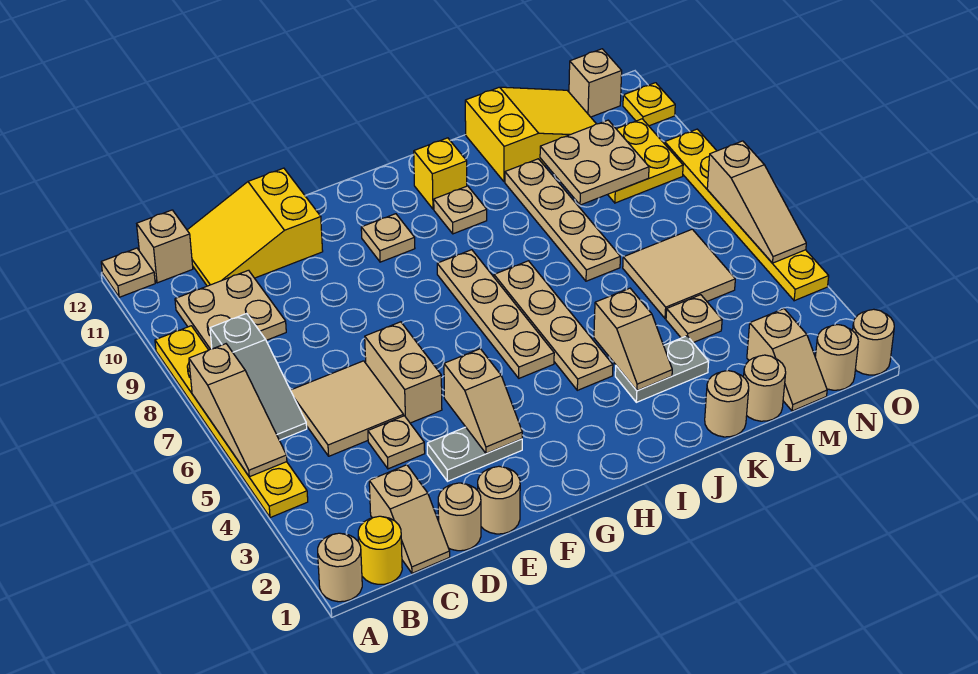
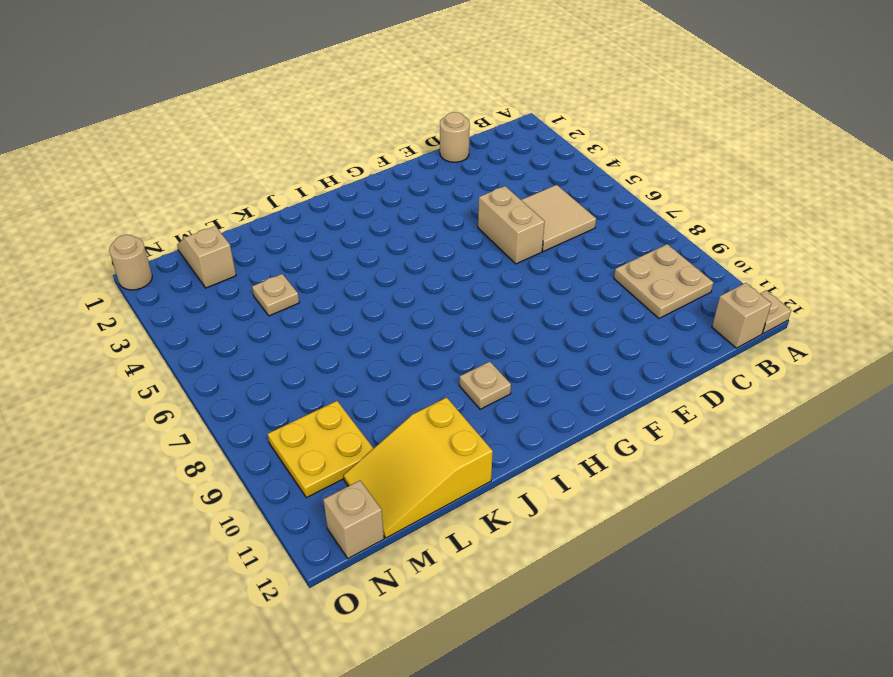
none -> tan 1x1 round brick [318,533,362,602]
none -> yellow 1x6 plate [155,326,308,518]
none -> yellow 1x1 round brick [358,516,402,584]
none -> grey 1x3 slope [210,313,307,440]

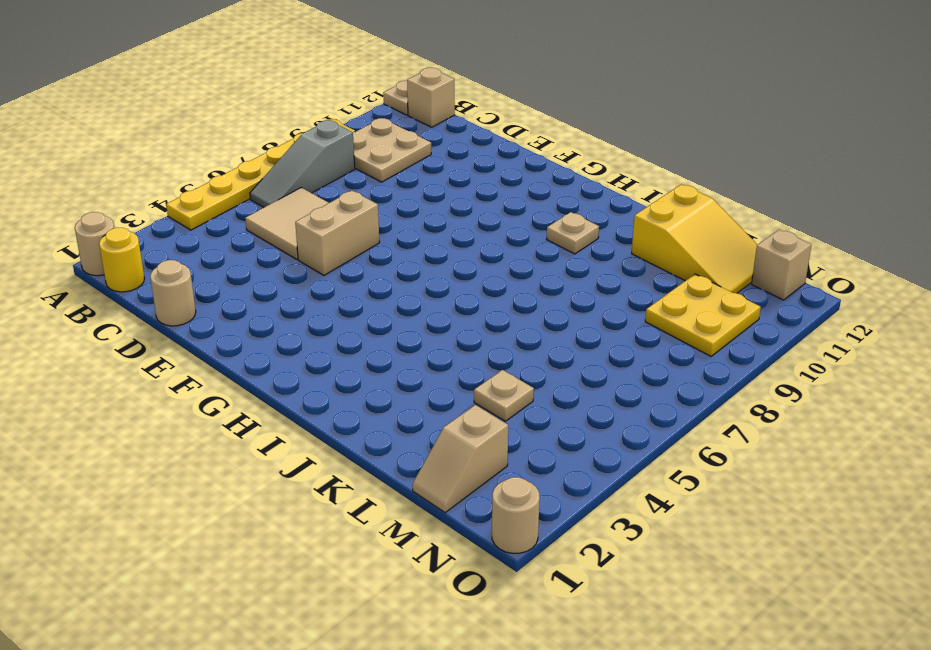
none -> tan 1x2 slope [369,465,450,573]
none -> yellow 2x3 slope [187,168,323,286]
none -> tan 1x1 plate [368,416,425,469]
none -> tan 1x1 round brick [478,466,520,534]

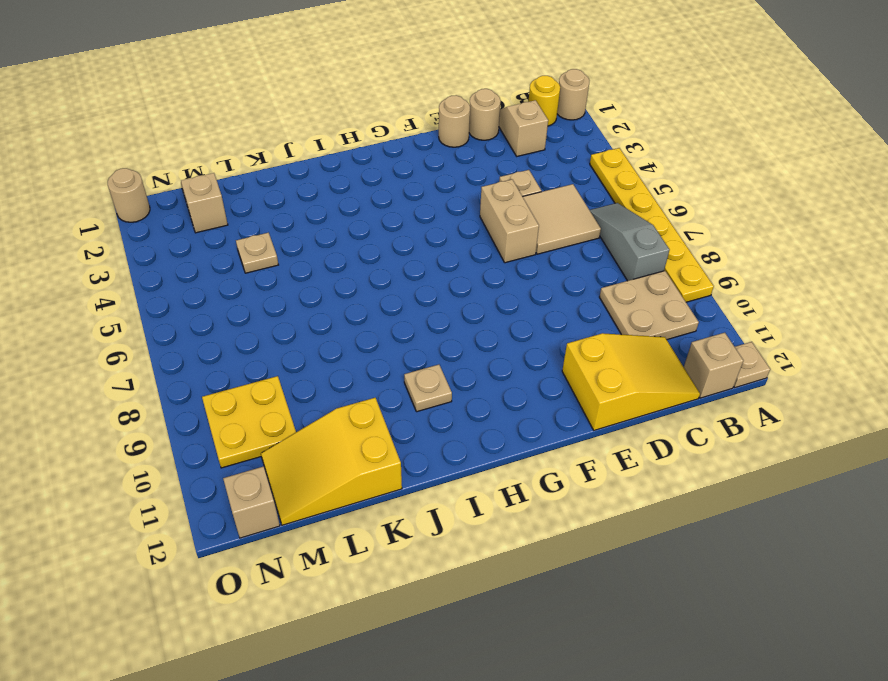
none -> grey 1x2 plate [427,427,522,481]
none -> tan 1x1 plate [361,214,415,262]
none -> tan 1x4 plate [437,250,554,378]
none -> tan 1x4 plate [494,261,613,390]

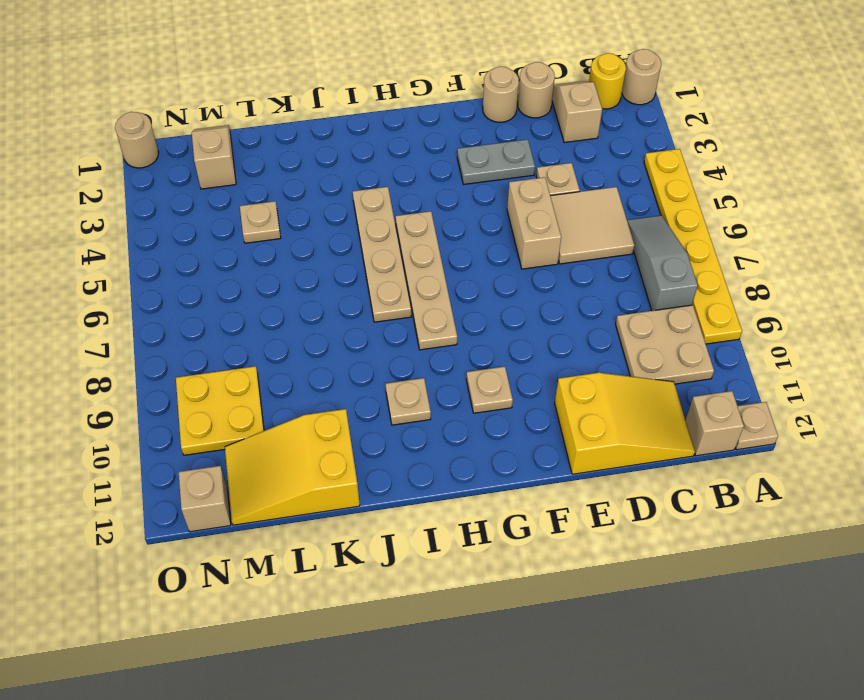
none -> yellow 1x1 brick [414,138,467,209]
none -> grey 1x2 plate [615,336,709,402]
none -> tan 1x1 round brick [705,371,749,437]
none -> tan 1x4 plate [505,159,620,281]

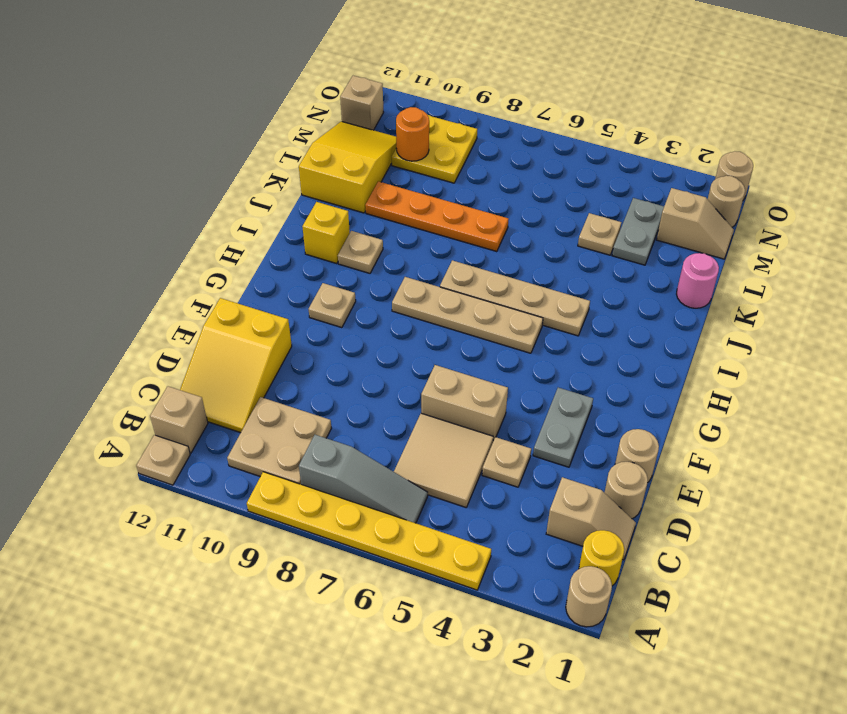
pink 1x1 round brick [677,253,719,308] -> tan 1x1 round brick [705,371,749,437]
orange 1x4 plate [365,181,509,252] -> tan 1x4 plate [505,159,620,281]
grey 1x2 plate [612,198,664,265] -> grey 1x2 plate moved to [615,336,709,402]
orange 1x1 round brick [396,107,429,161] -> tan 2x2 plate [540,120,649,205]
none -> tan 1x1 round brick [744,355,786,421]
none -> tan 2x2 tile [623,229,735,319]
none -> yellow 1x6 plate [665,129,829,301]
none -> yellow 1x1 plate [623,83,675,126]

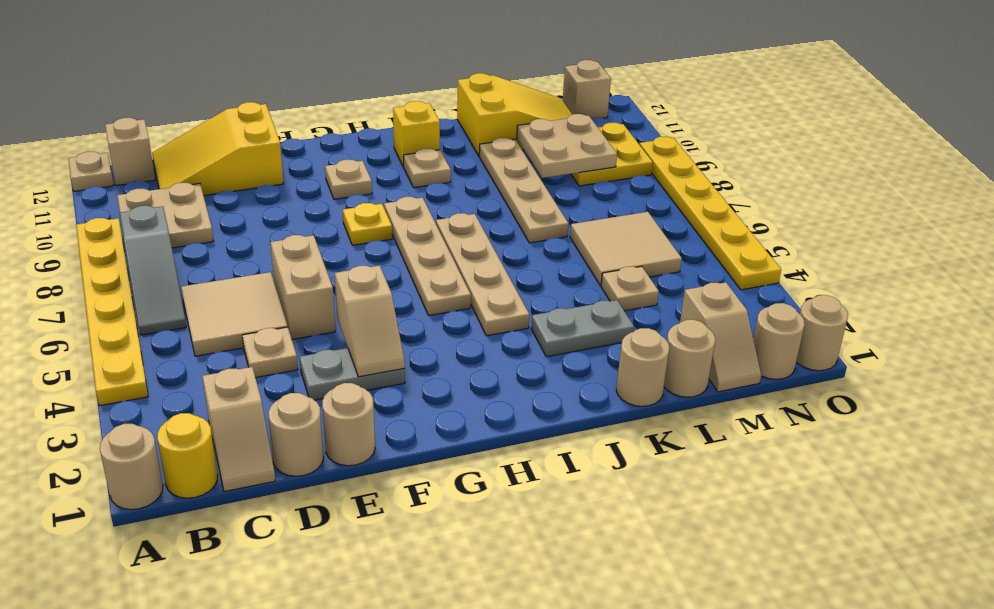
yellow 1x1 plate [343,203,392,245] -> yellow 1x1 plate moved to [623,83,675,126]
none -> tan 1x3 slope [189,344,287,477]
none -> tan 1x2 slope [594,288,672,391]
none -> tan 1x3 slope [707,141,806,263]

